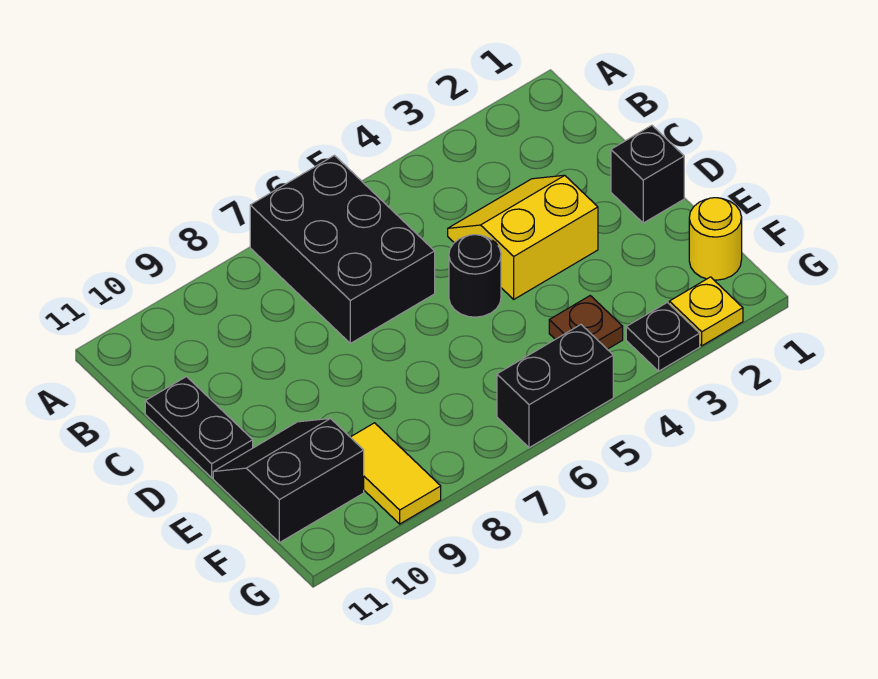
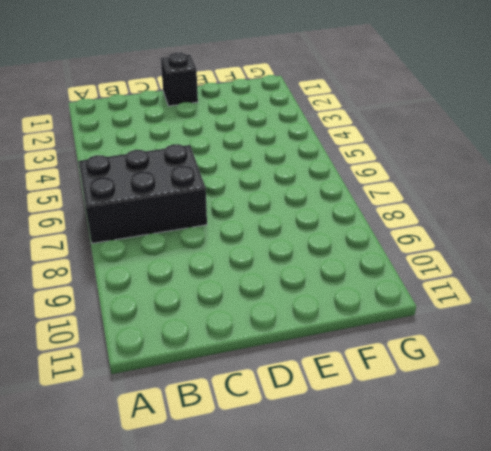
none -> yellow 2x2 slope [448,175,598,299]
none -> black 1x2 plate [145,377,253,478]
none -> black 1x1 round brick [449,235,501,317]

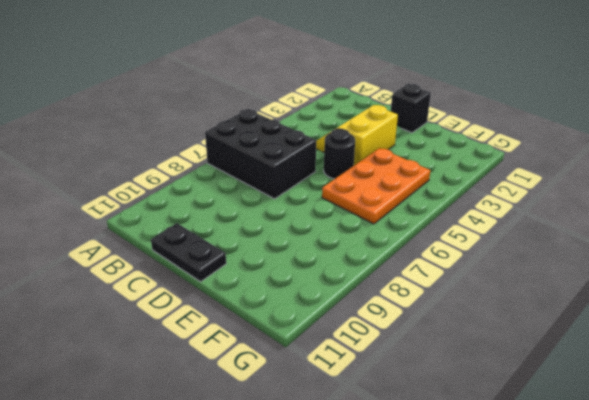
orange 2x3 plate [322,148,430,224] -> brown 1x1 plate [549,296,623,349]
none -> black 2x2 slope [213,418,364,543]
none -> yellow 1x1 round brick [689,198,742,280]
none -> yellow 1x2 tile [351,423,441,524]

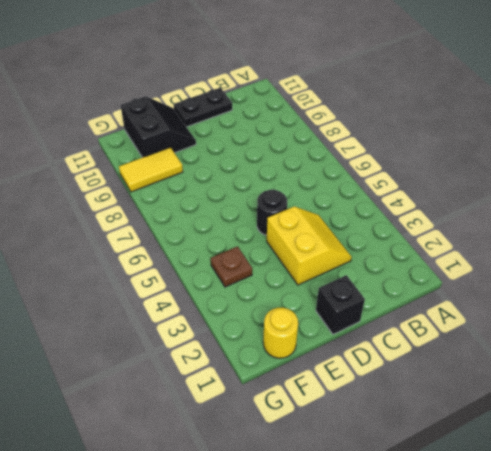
none -> black 2x3 brick [250,155,435,343]
none -> yellow 1x1 plate [669,277,743,346]
none -> black 1x1 plate [626,302,700,371]

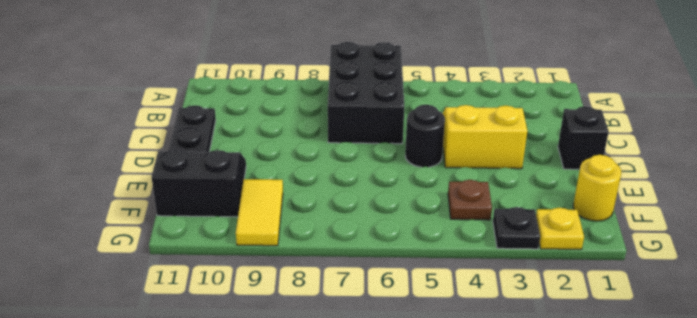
none -> black 1x2 brick [497,325,613,448]

